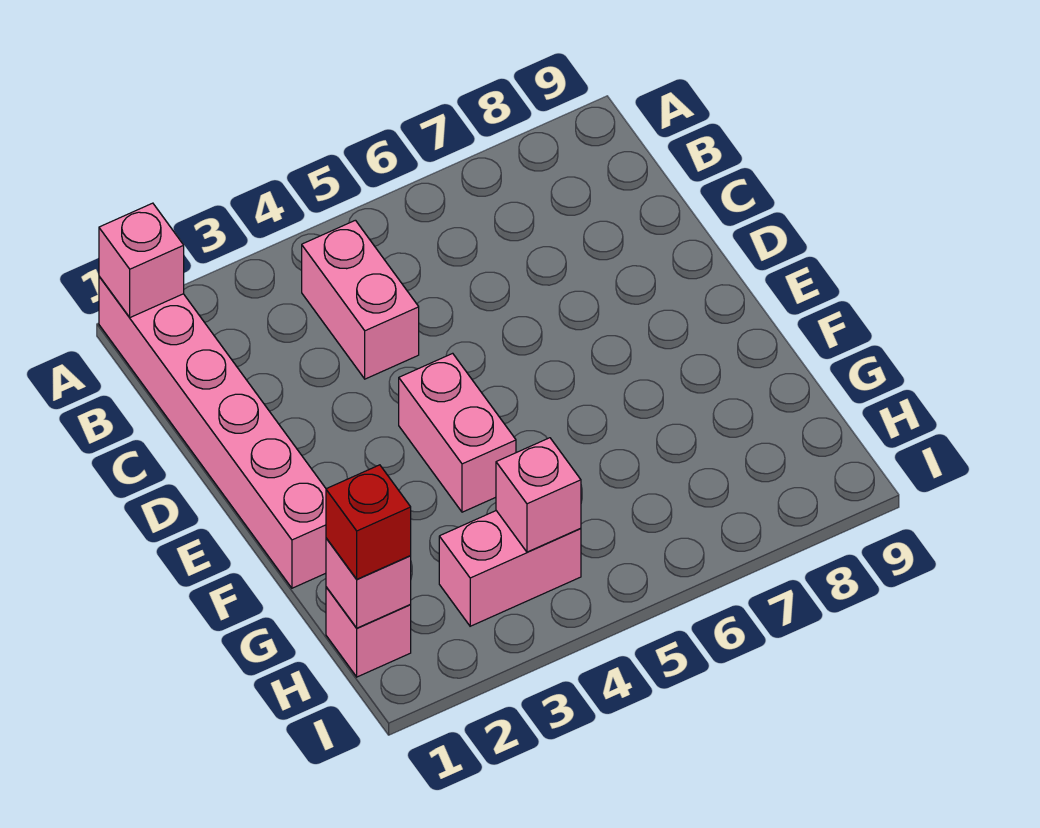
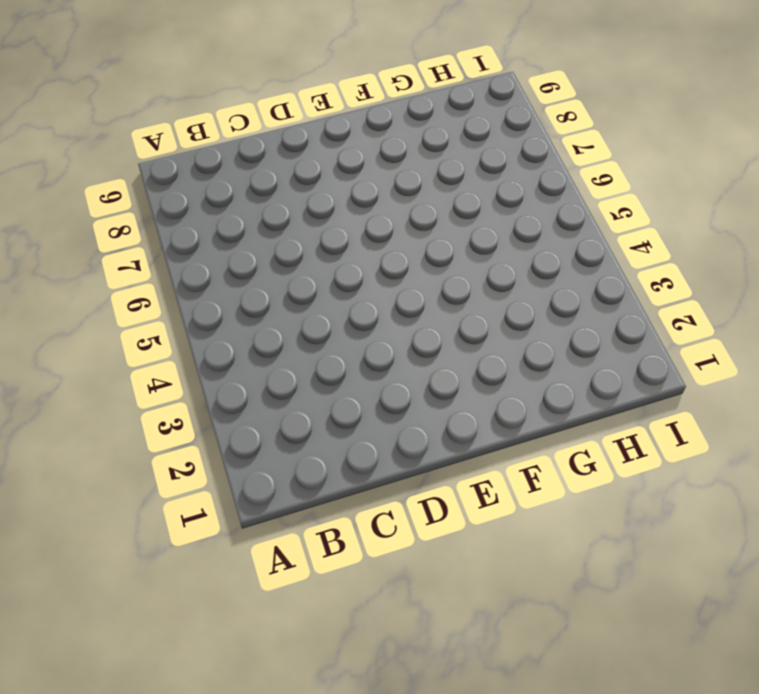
none -> pink 1x6 brick [99,277,326,588]
none -> pink 1x2 brick [302,220,419,379]

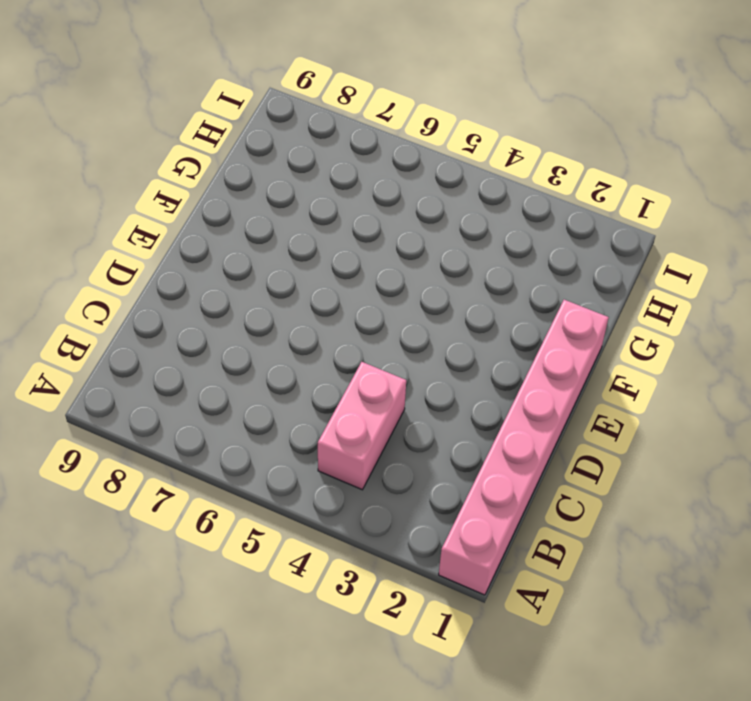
none -> pink 1x2 brick [399,353,516,512]
none -> pink 1x1 brick [326,587,411,677]

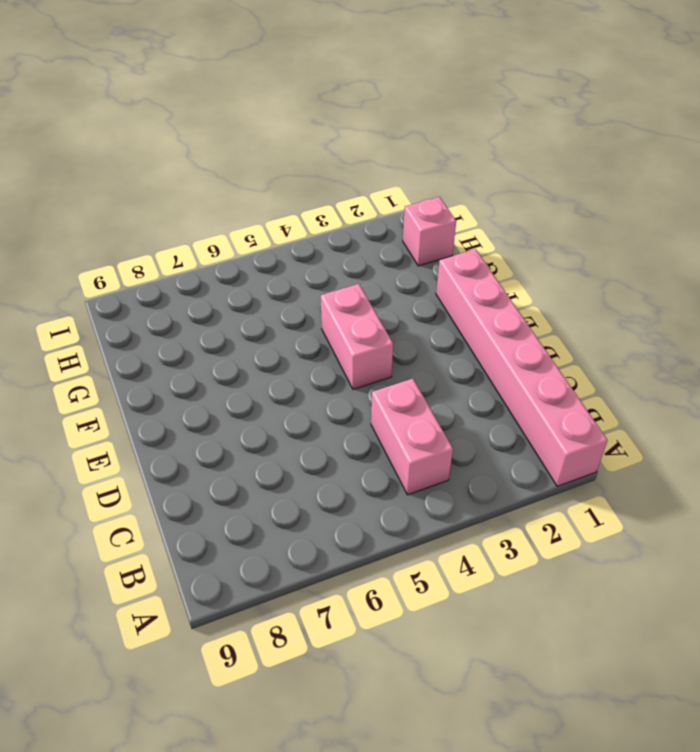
none -> pink 1x2 brick [439,511,581,626]
none -> pink 1x1 brick [99,203,184,317]

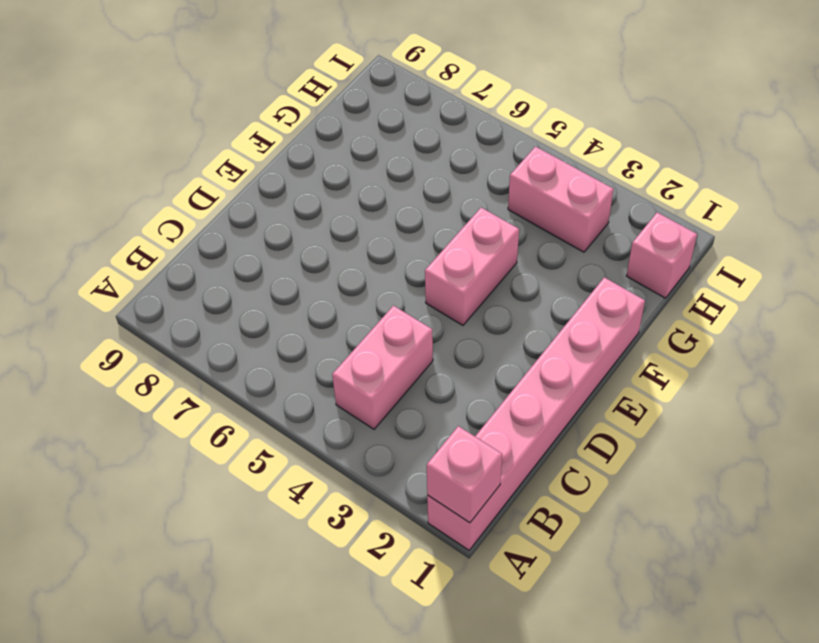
none -> pink 1x1 brick [326,538,411,628]
none -> pink 1x1 brick [496,438,581,552]

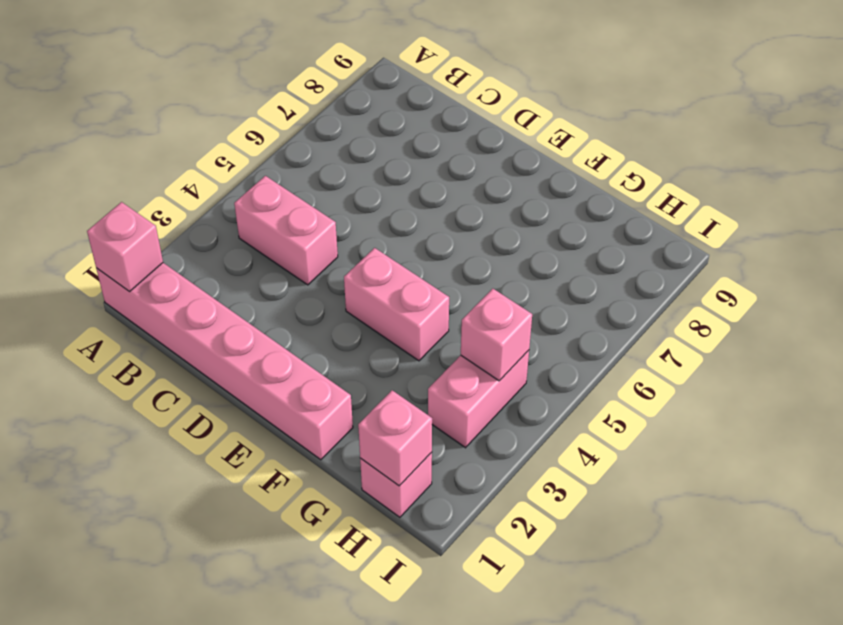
none -> red 1x1 brick [326,465,411,579]

